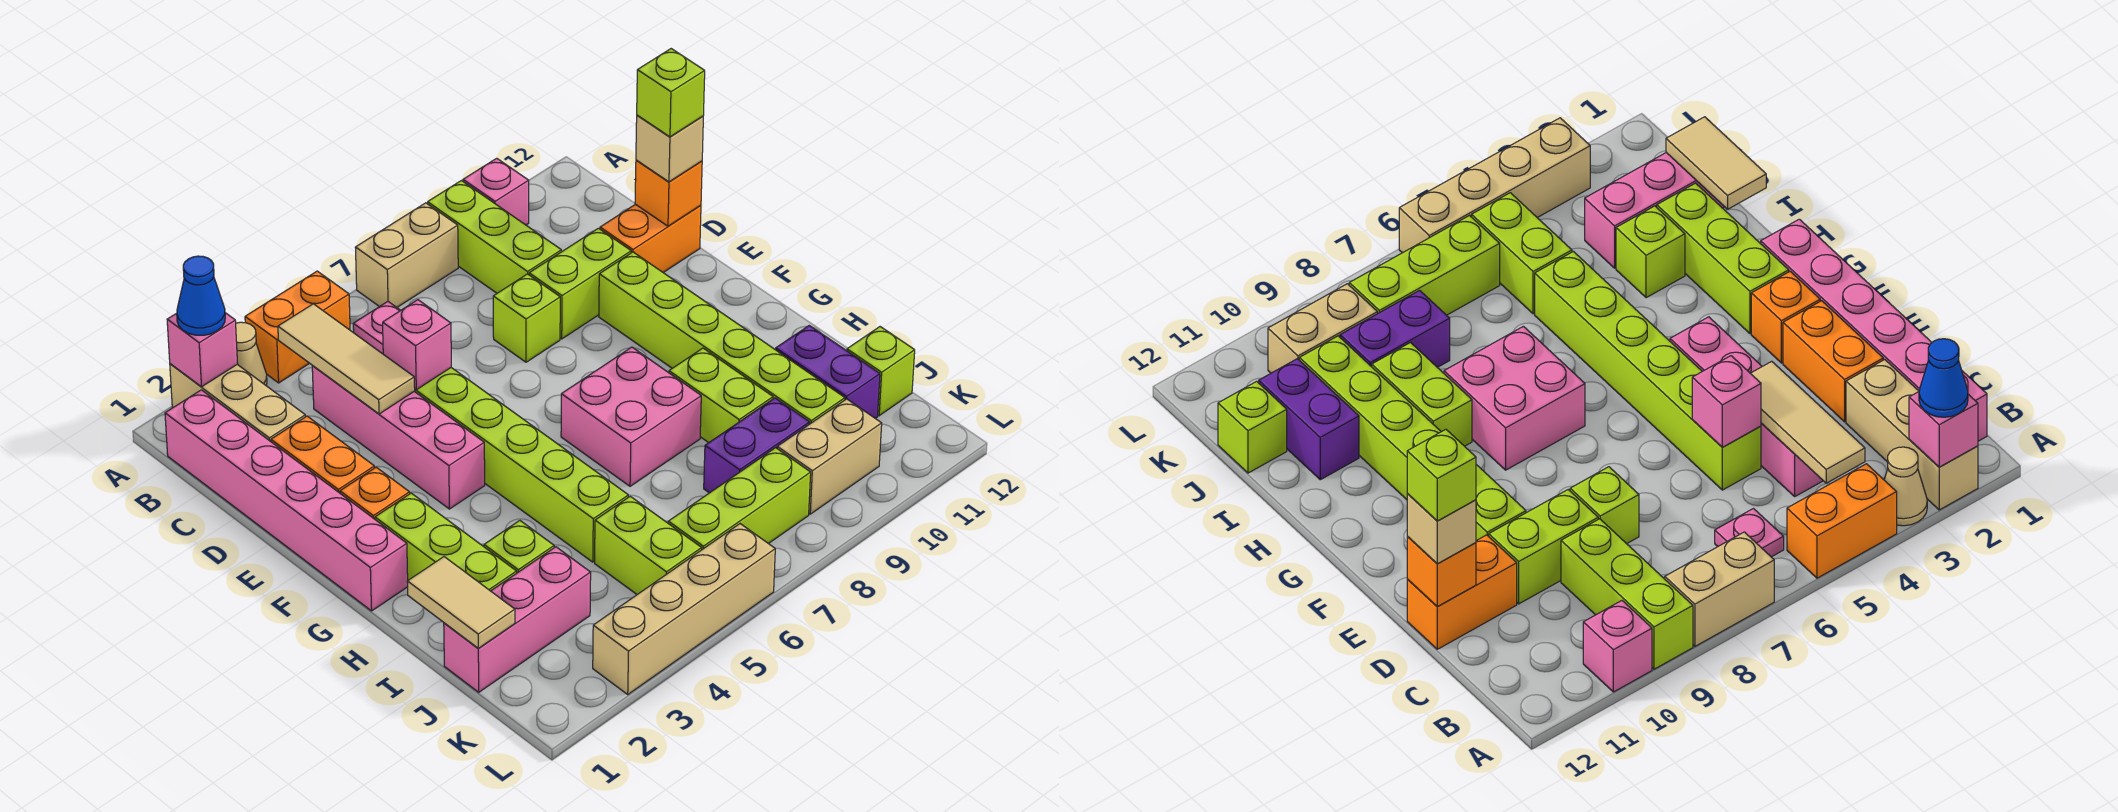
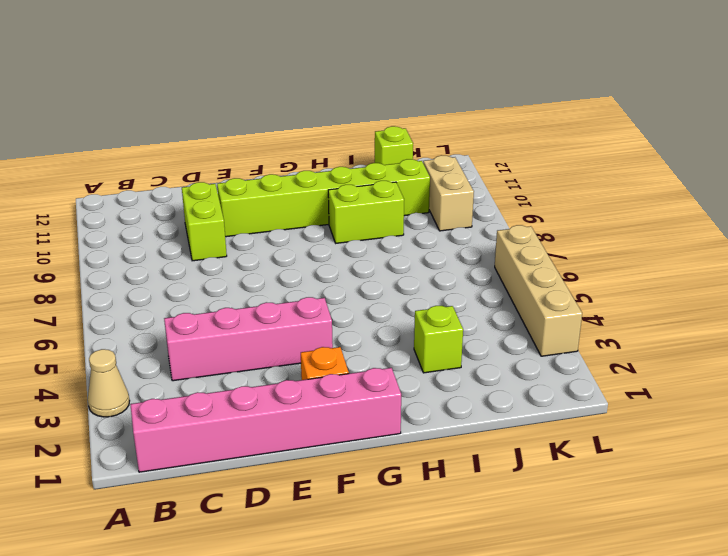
none -> tan 1x3 brick [170,364,305,441]
none -> orange 1x2 brick [245,271,350,383]
none -> tan 1x2 brick [355,203,458,307]
none -> lime 1x3 brick [428,181,561,293]

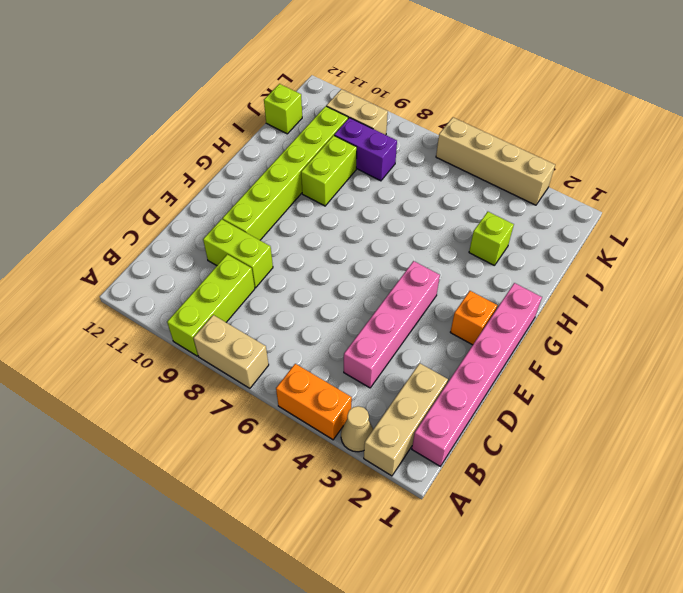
none -> pink 1x1 brick [463,158,529,225]
none -> pink 1x1 plate [353,302,401,354]
none -> orange 1x2 brick [271,416,375,493]
none -> lime 1x6 brick [415,368,628,562]

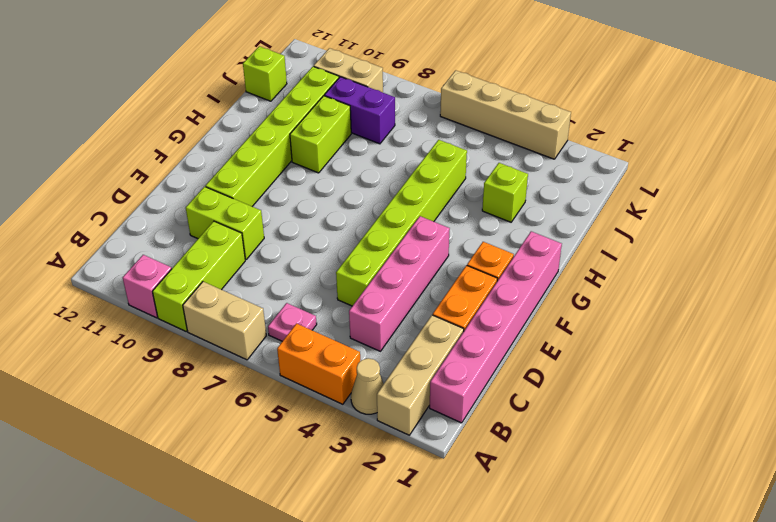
none -> lime 1x1 brick [493,274,560,362]
none -> orange 1x2 brick [600,204,701,272]
none -> lime 1x3 brick [375,493,517,591]
none -> pink 2x2 brick [561,347,701,486]

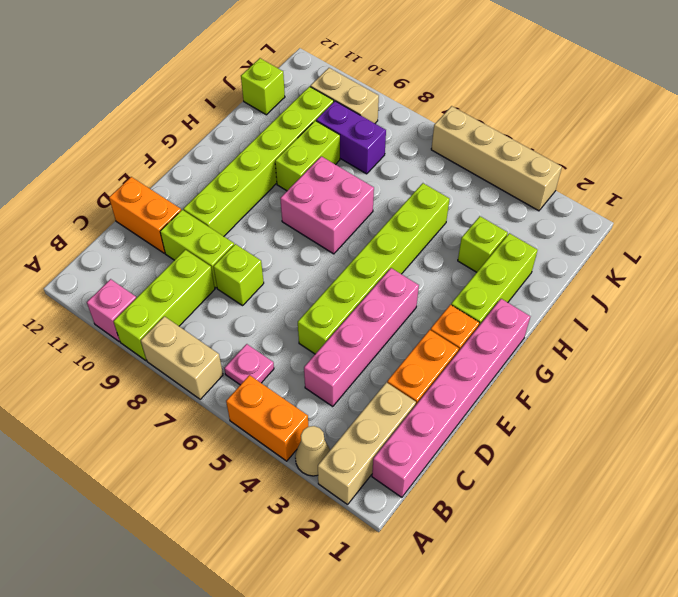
none -> purple 1x2 brick [776,326,880,418]
none -> pink 1x3 brick [444,547,591,692]
none -> lime 1x2 brick [595,496,702,594]
none -> lime 1x3 brick [668,448,811,549]

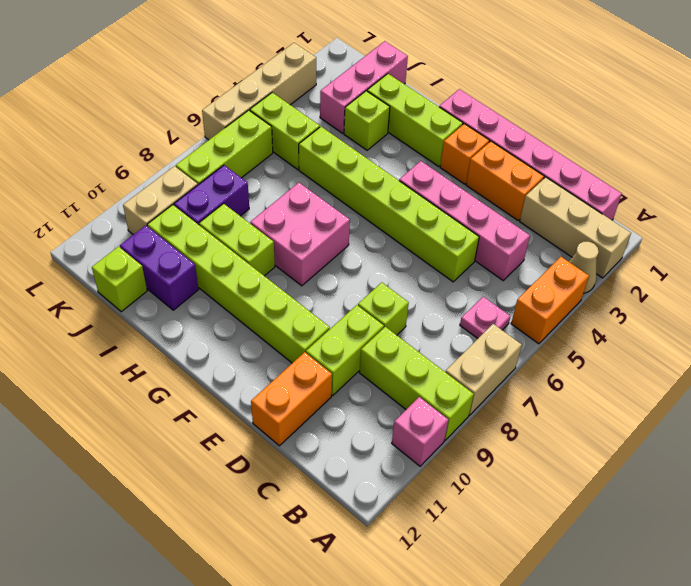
none -> pink 1x1 brick [167,313,238,387]
none -> tan 1x3 tile [278,304,415,414]
none -> pink 1x1 brick [383,300,451,390]
none -> orange 1x1 brick [635,160,702,226]

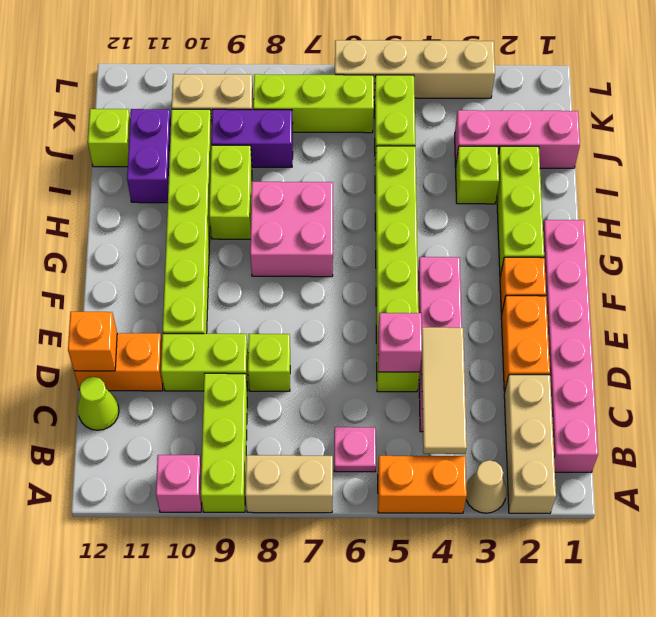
lime 1x1 cone [78,377,119,430] -> none
none -> pink 1x1 brick [167,313,238,387]
none -> tan 1x2 tile [407,557,515,648]
none -> blue 1x1 cone [177,256,225,335]
none -> tan 1x1 brick [636,115,703,182]

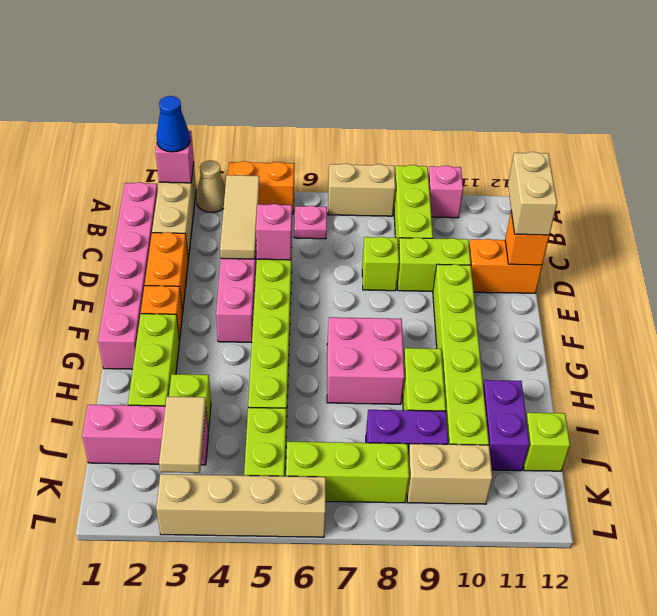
tan 1x2 brick [508,152,557,235] -> tan 1x1 brick [636,115,703,182]
tan 1x2 tile [159,396,206,473] -> tan 1x2 tile moved to [407,557,515,648]
none -> lime 1x1 brick [637,49,705,137]

